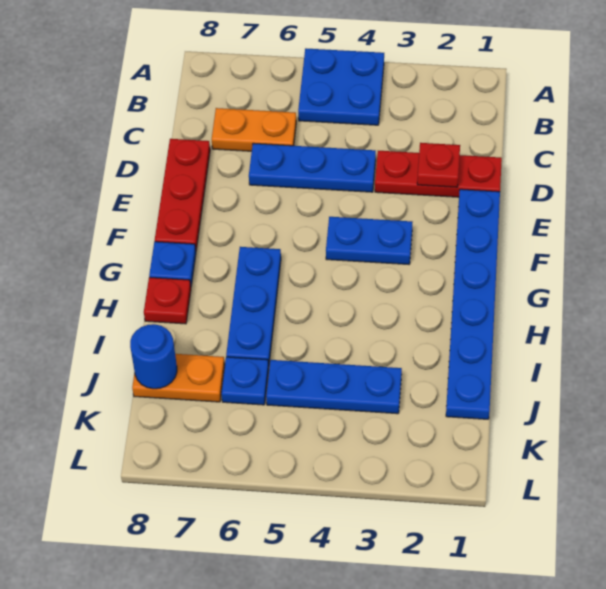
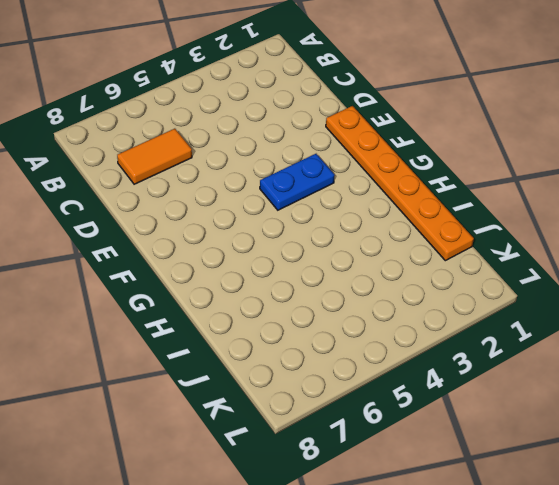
orange 1x2 tile [117,129,192,184] -> orange 1x2 plate [212,108,296,151]
orange 1x6 plate [326,106,474,261] -> blue 1x6 plate [446,189,500,419]
none -> blue 2x2 plate [298,49,384,125]
none -> red 1x3 plate [375,151,502,197]
none -> blue 1x3 plate [249,143,376,192]

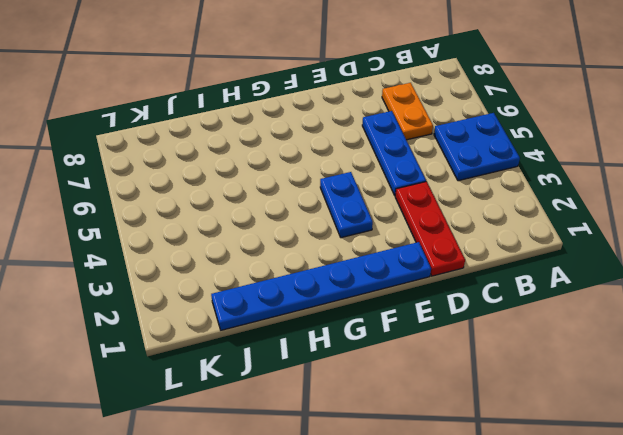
none -> red 1x3 plate [155,139,210,250]
none -> blue 1x3 plate [226,247,281,365]
none -> blue 1x1 plate [149,242,196,286]

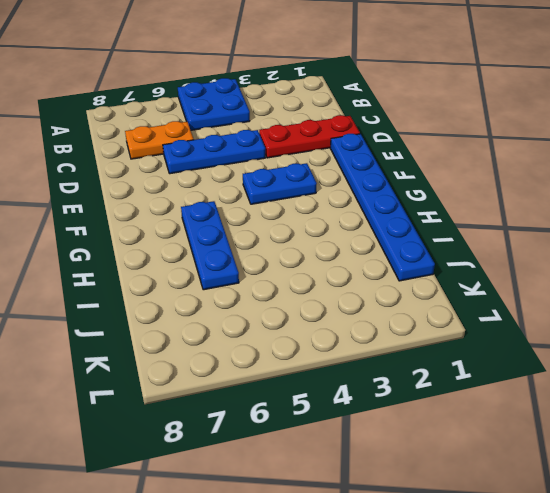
none -> red 1x3 plate [155,139,210,250]
none -> blue 1x1 plate [149,242,196,286]
none -> red 1x1 plate [144,277,191,324]

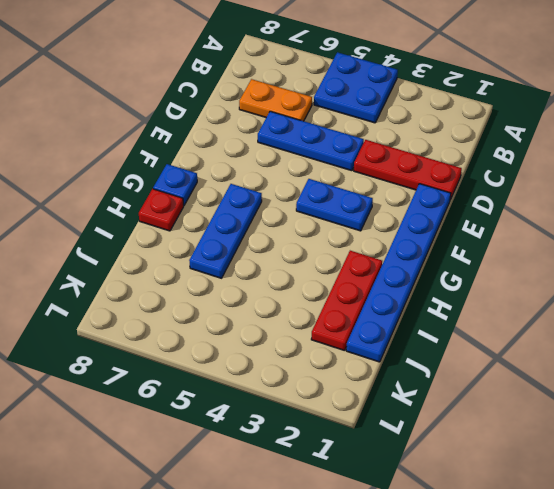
red 1x3 plate [311,251,382,351] -> red 1x3 plate moved to [155,139,210,250]
none -> blue 1x3 plate [266,360,402,414]
none -> blue 1x1 plate [221,357,269,405]
none -> orange 1x2 plate [132,354,225,402]

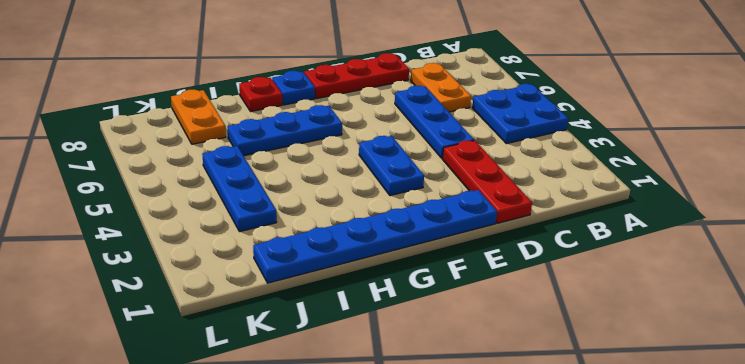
none -> blue 1x1 plate [221,357,269,405]
none -> red 1x1 plate [417,143,460,187]
none -> blue 1x1 round brick [130,324,177,389]

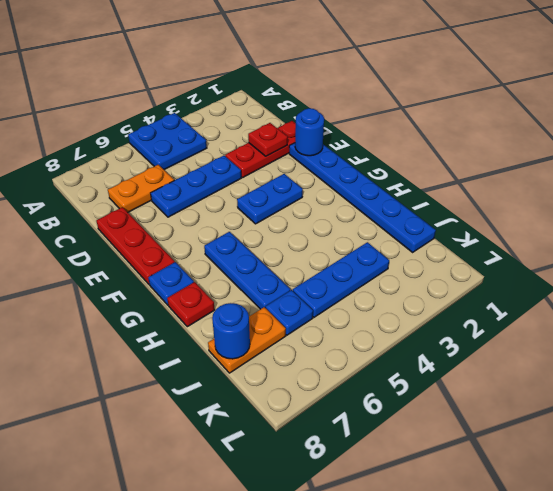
blue 1x1 round brick [295,108,324,156] -> none

